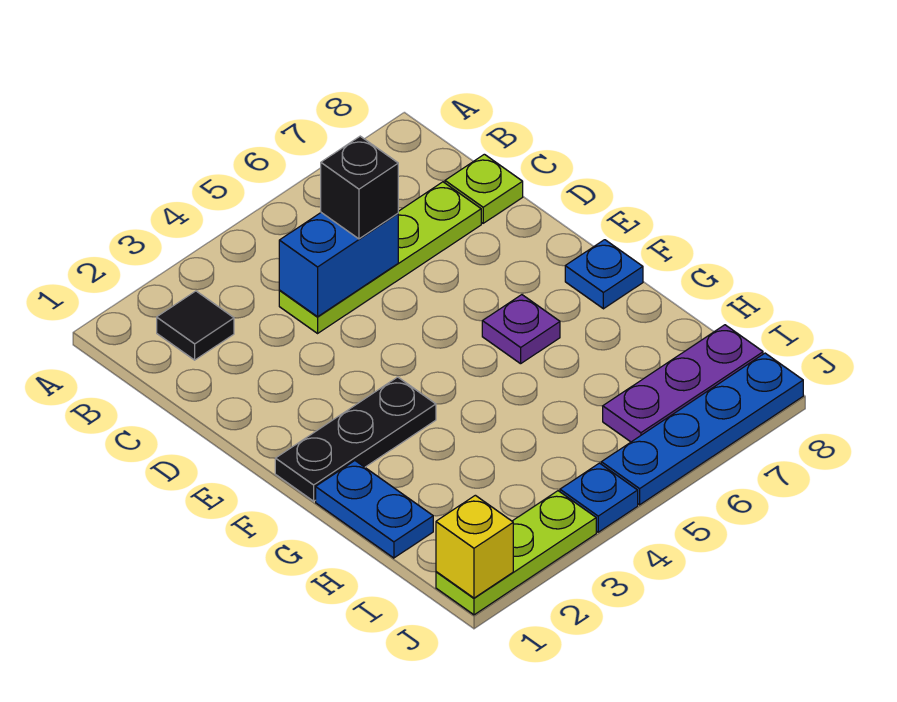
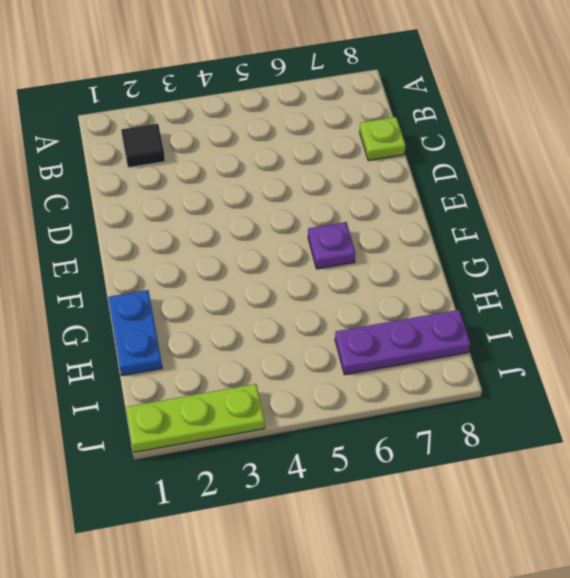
none -> lime 1x4 plate [279,182,481,333]
none -> black 1x3 plate [275,377,436,501]
none -> blue 1x1 plate [565,240,643,309]

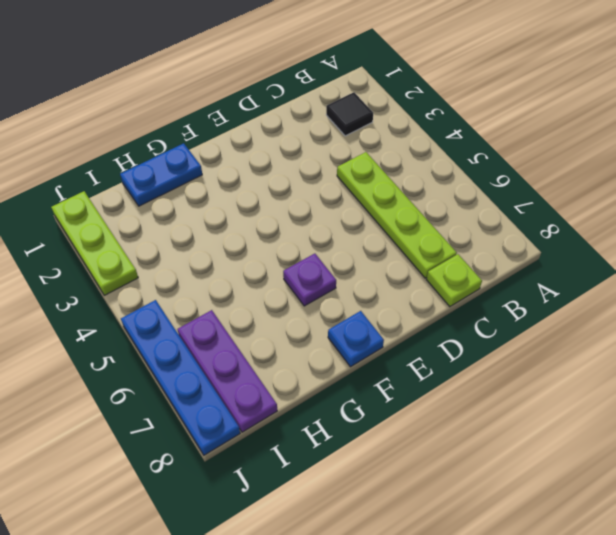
none -> black 1x3 plate [275,377,436,501]
none -> blue 1x1 plate [560,463,638,532]
none -> blue 1x2 brick [279,213,398,317]

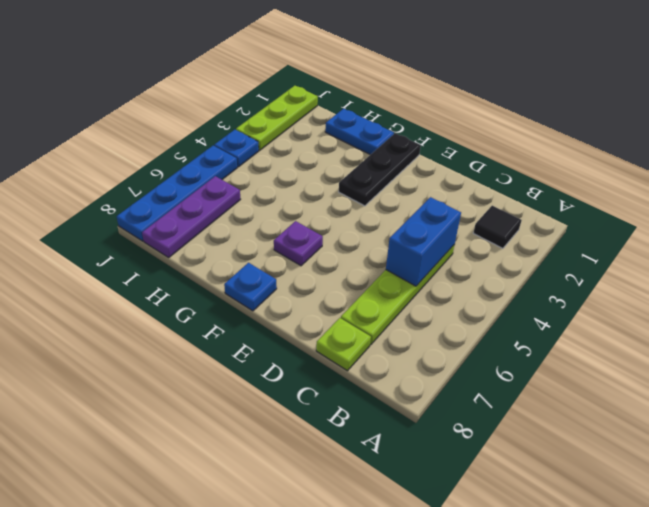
none -> yellow 1x1 brick [436,495,513,598]
none -> black 1x1 brick [321,136,398,239]

